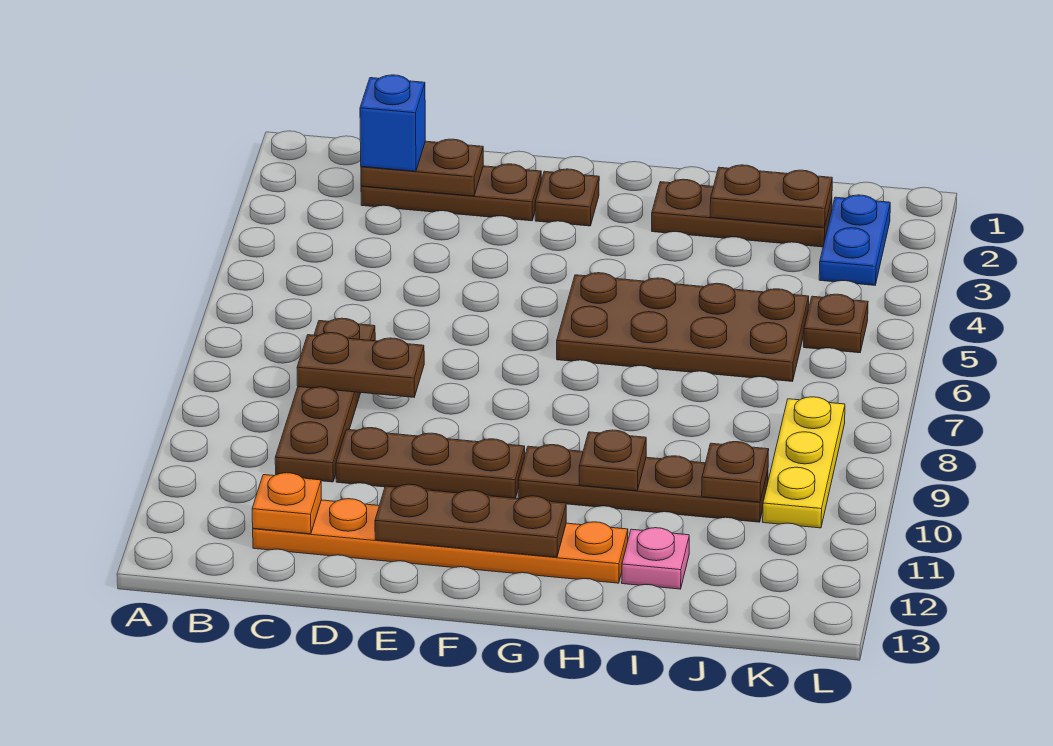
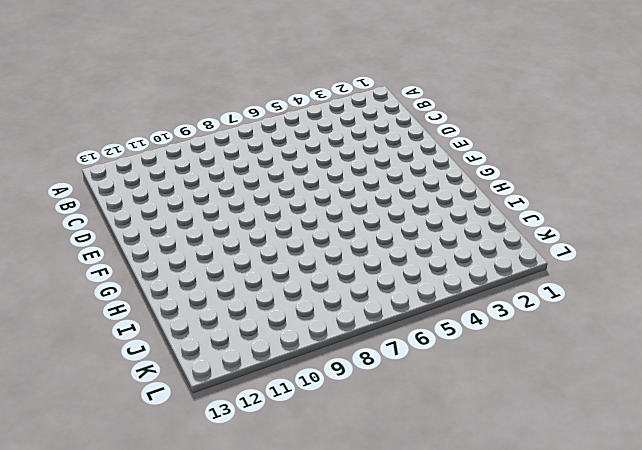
none -> brown 1x3 plate [361,164,541,221]
none -> brown 1x4 plate [275,318,375,482]
none -> orange 1x6 plate [253,499,628,583]

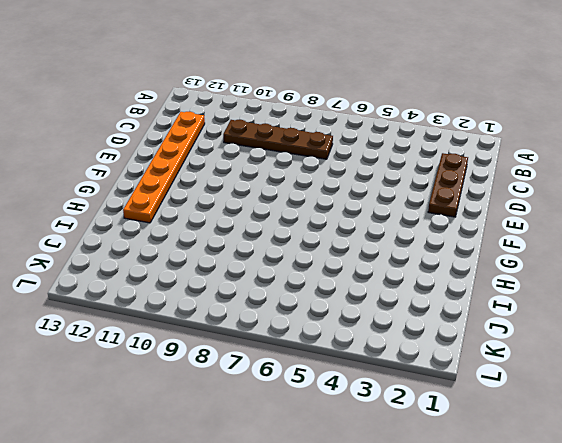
none -> brown 1x3 plate [336,428,525,498]
none -> brown 1x1 plate [535,169,599,226]
none -> brown 2x4 plate [557,273,809,381]

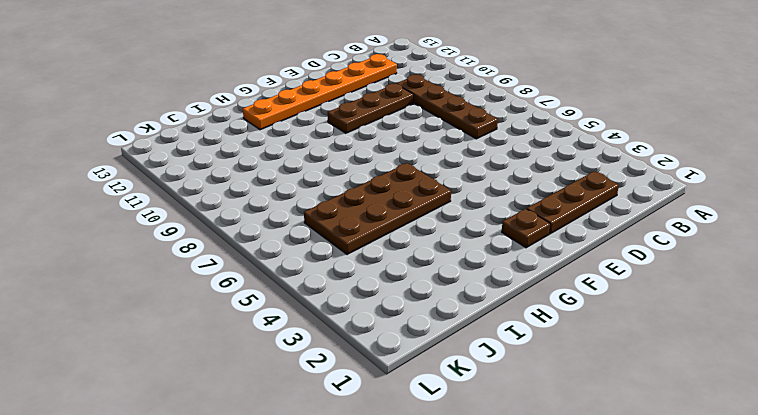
none -> brown 1x4 plate [518,445,768,522]
none -> brown 1x3 plate [652,179,832,247]
none -> pink 1x1 plate [622,528,689,589]

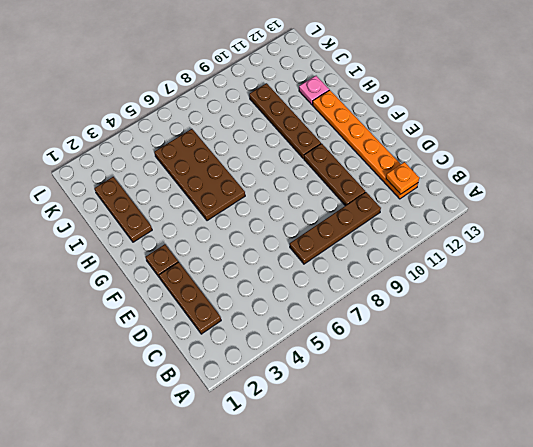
none -> blue 1x2 plate [819,195,890,285]
none -> brown 1x1 plate [804,294,868,353]
none -> yellow 1x3 plate [763,397,845,528]

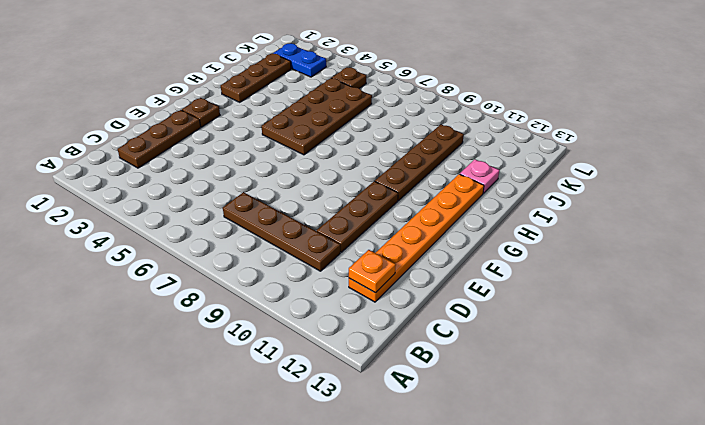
none -> yellow 1x3 plate [763,397,845,528]
none -> brown 1x2 plate [361,139,483,196]
none -> brown 1x2 plate [297,333,424,397]

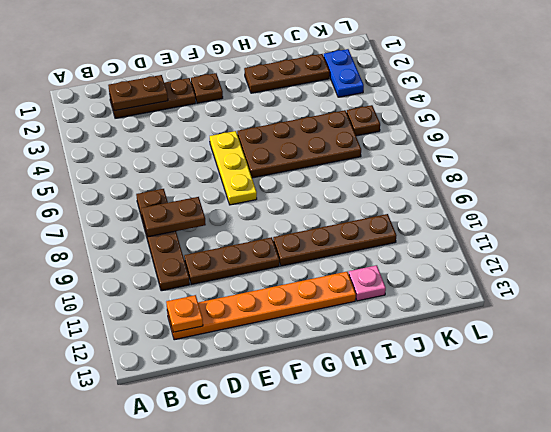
yellow 1x3 plate [210,131,257,205] -> yellow 1x3 plate moved to [763,397,845,528]
none -> brown 1x3 plate [375,484,566,557]
none -> brown 1x1 plate [579,430,646,491]
none -> brown 1x2 plate [710,165,832,228]

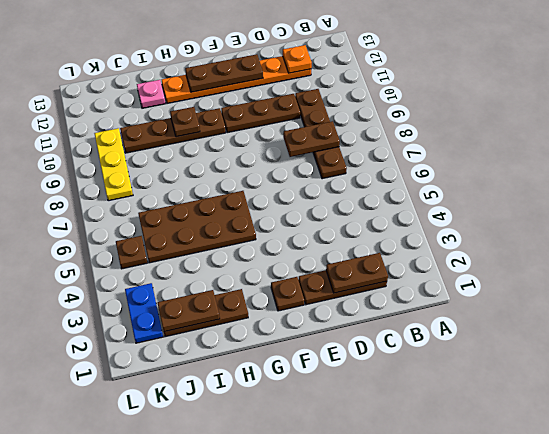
none -> brown 1x1 plate [702,442,769,502]
none -> blue 1x1 brick [360,75,425,171]

